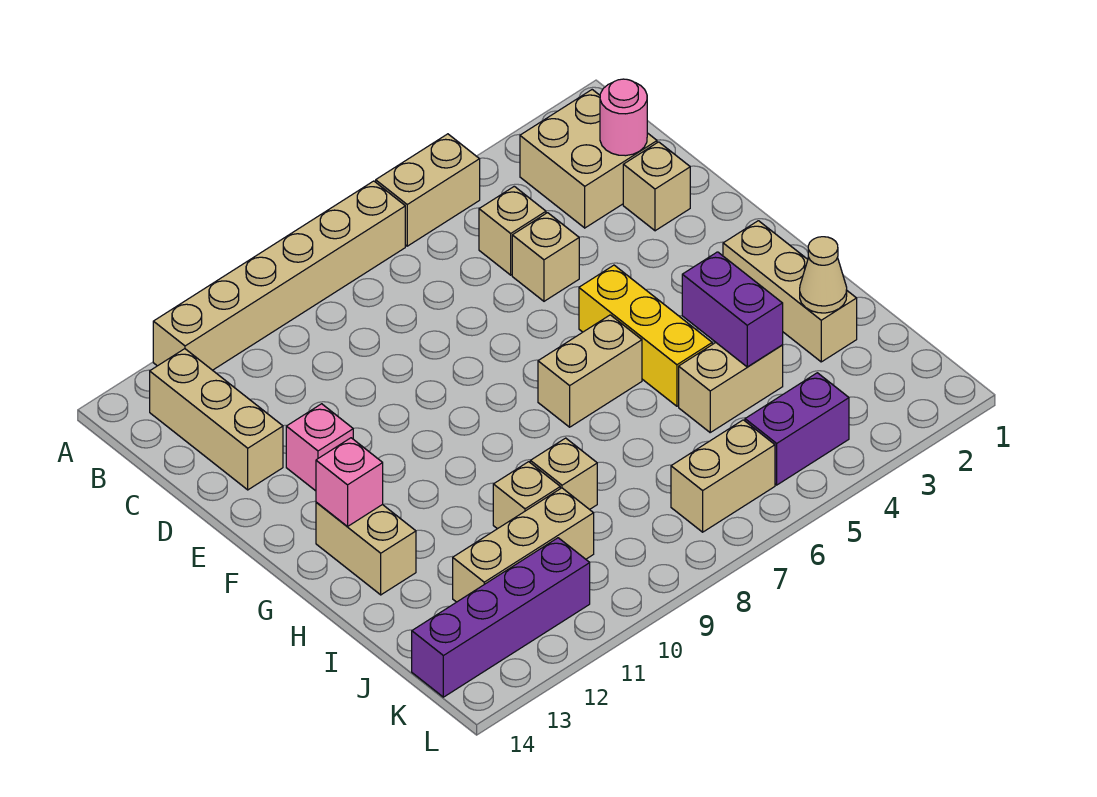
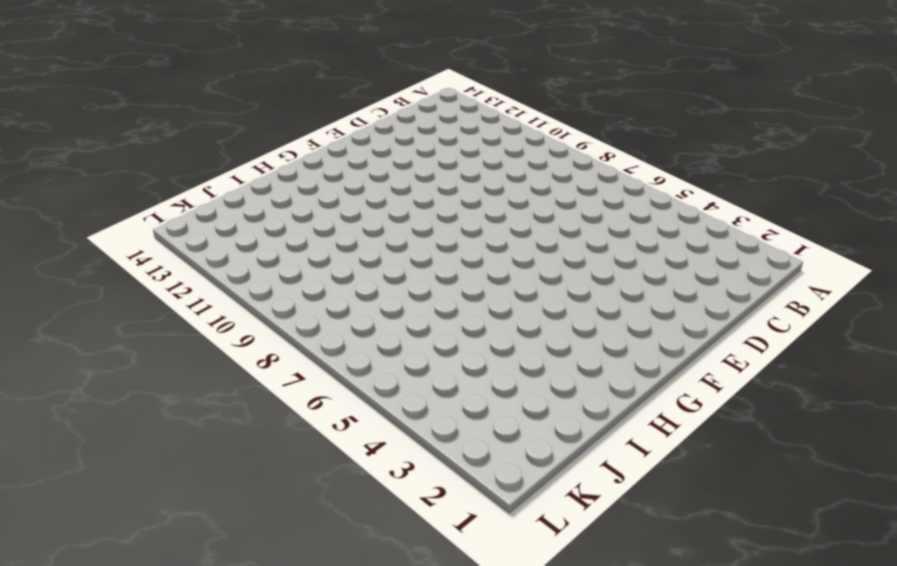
none -> tan 1x2 brick [376,134,480,246]
none -> tan 1x6 brick [153,181,405,370]
none -> tan 2x2 brick [520,90,657,228]

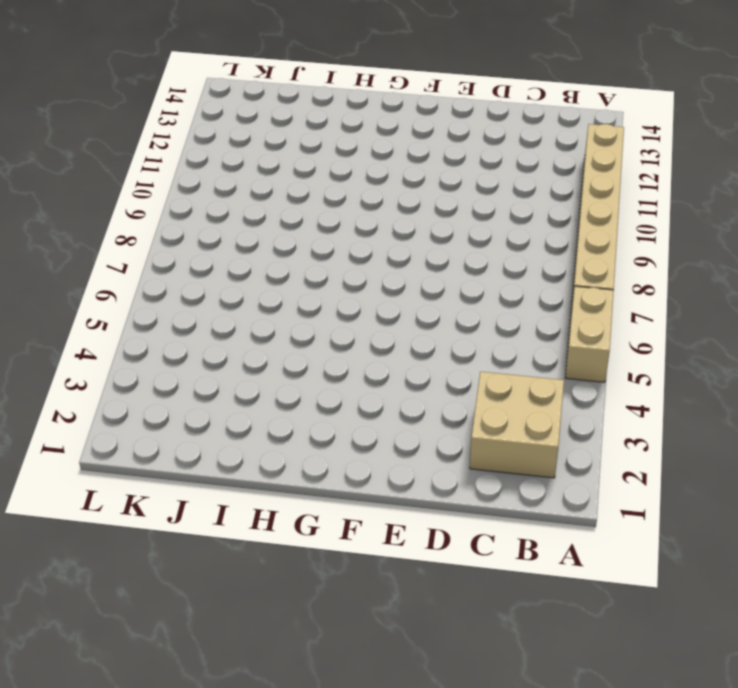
none -> tan 1x3 brick [150,349,283,490]
none -> tan 1x1 brick [479,186,546,275]
none -> tan 1x1 brick [623,142,690,231]

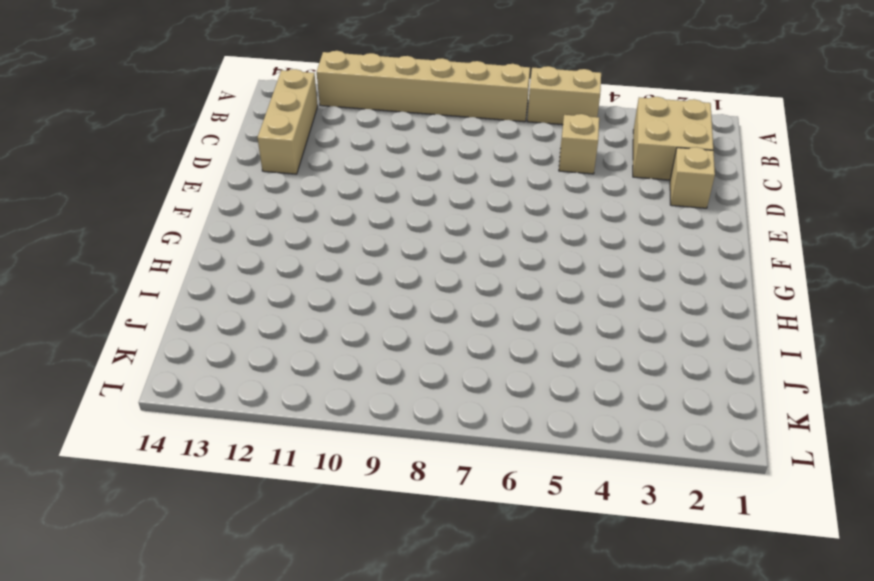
none -> tan 1x1 brick [512,213,579,301]
none -> pink 1x1 brick [286,404,353,491]
none -> yellow 1x3 brick [579,265,712,406]

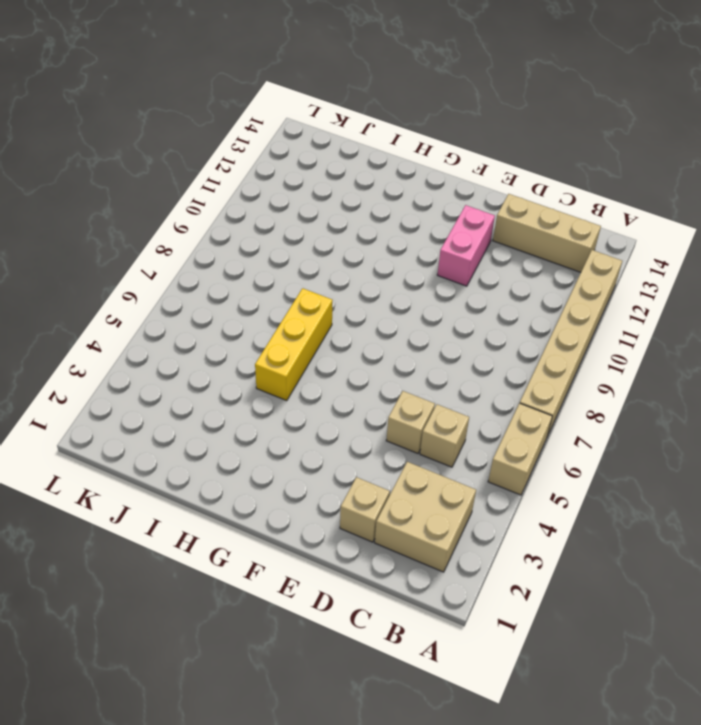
pink 1x2 brick [437,205,495,286] -> pink 1x1 brick [286,404,353,491]
yellow 1x3 brick [255,288,333,401] -> yellow 1x3 brick turned to [579,265,712,406]
none -> tan 1x3 brick [723,221,857,362]
none -> tan 1x2 brick [538,315,642,427]
none -> tan 1x2 brick [316,502,416,595]

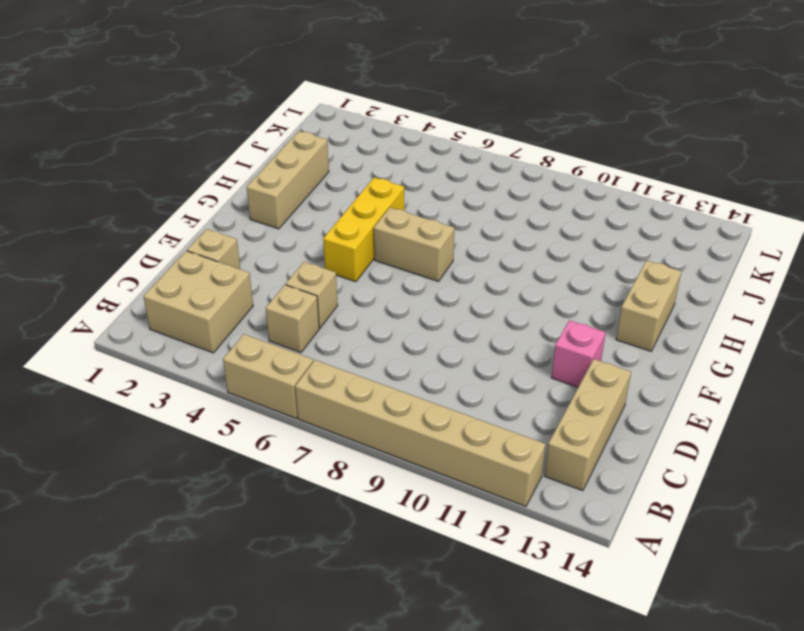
none -> tan 1x2 brick [679,343,783,432]
none -> tan 1x1 brick [530,438,597,510]
none -> tan 1x1 brick [493,462,560,529]

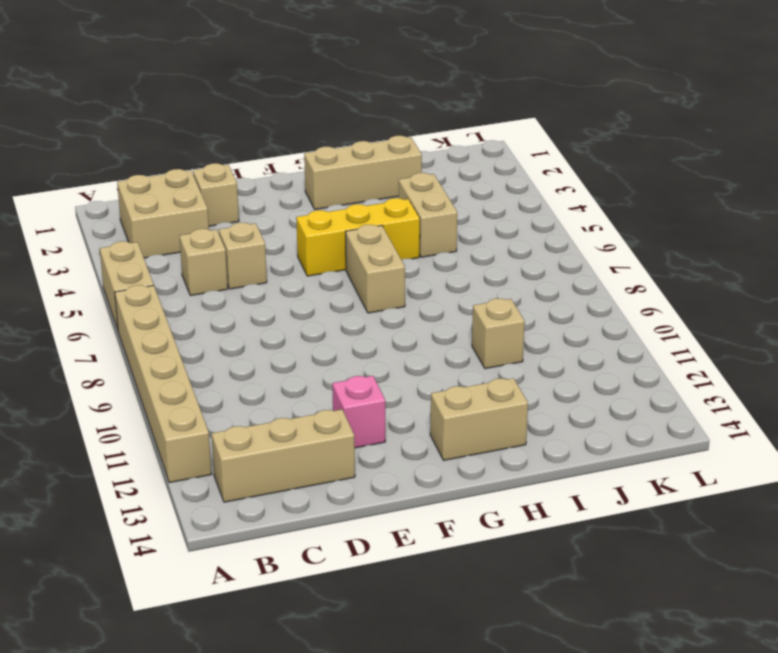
none -> tan 1x1 brick [530,438,597,510]
none -> tan 1x3 brick [453,488,594,602]
none -> purple 1x2 brick [745,373,849,485]

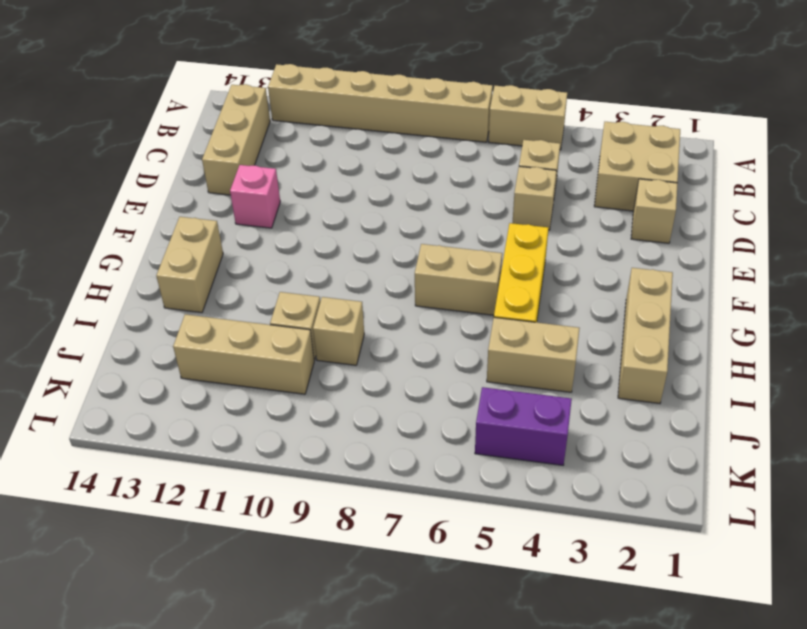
none -> tan 1x2 brick [671,420,775,532]
none -> purple 1x4 brick [412,538,590,697]
none -> pink 1x1 round brick [600,79,647,156]

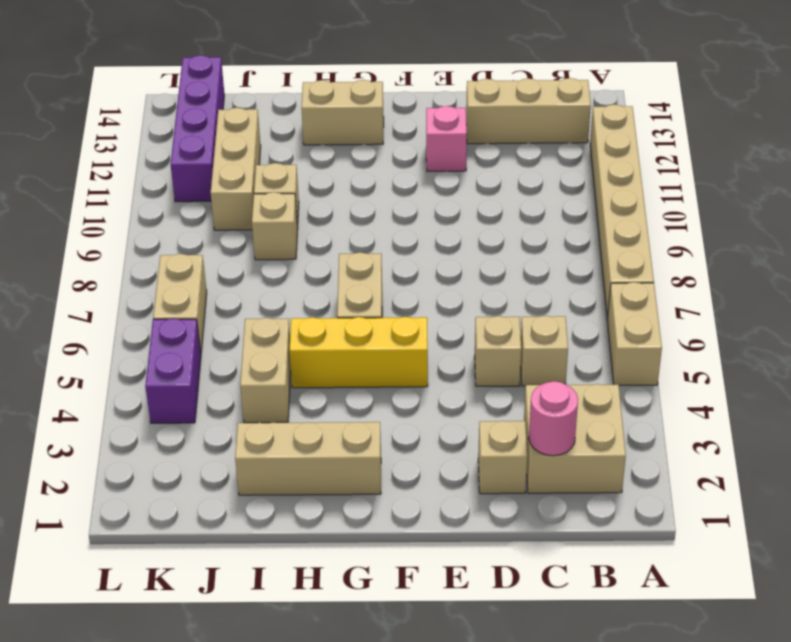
none -> pink 1x1 brick [316,438,383,526]
none -> purple 1x2 brick [682,252,783,367]
none -> tan 1x1 cone [800,237,847,313]

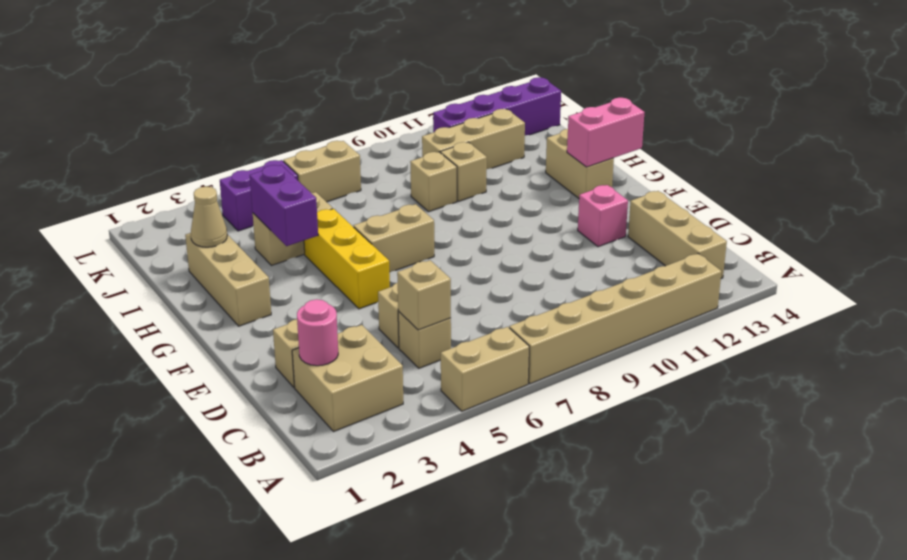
tan 1x1 brick [397,260,451,330] -> none
pink 1x2 brick [567,98,644,167] -> pink 1x1 brick [316,438,383,526]

